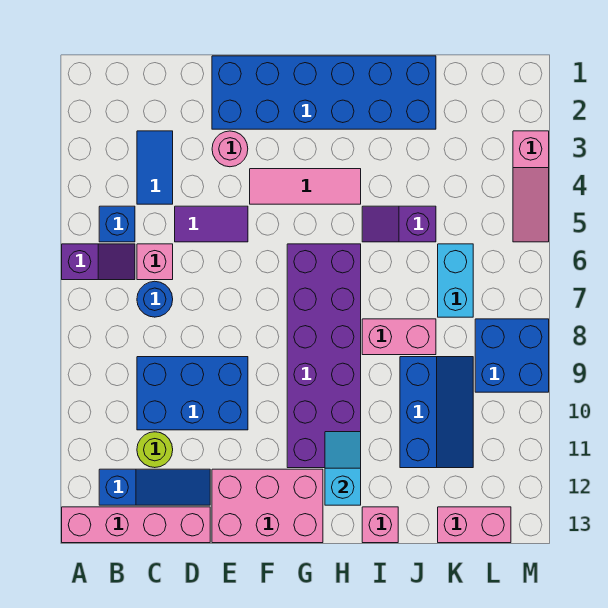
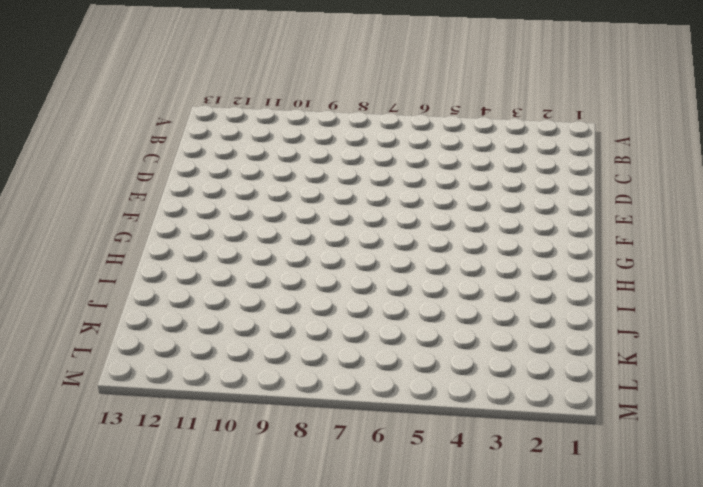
none -> purple 1x2 slope [62,244,135,280]
none -> pink 1x4 brick [62,507,210,543]
none -> blue 1x1 brick [99,206,135,242]

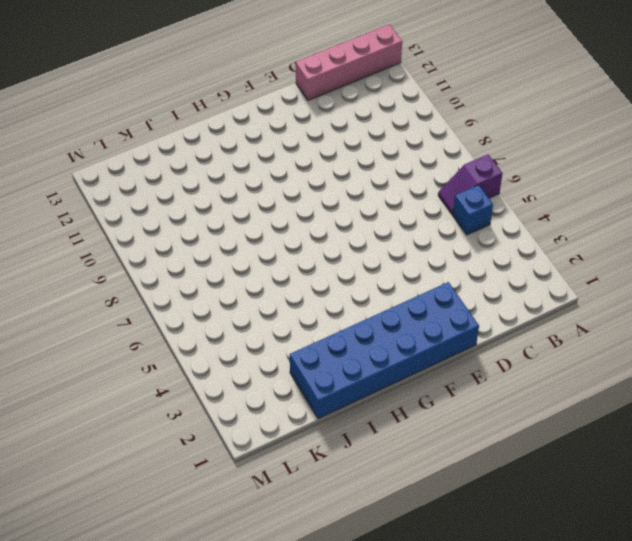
none -> blue 1x3 slope [99,469,210,505]
none -> blue 1x2 tile [137,131,173,204]
none -> pink 1x1 brick [137,244,173,280]

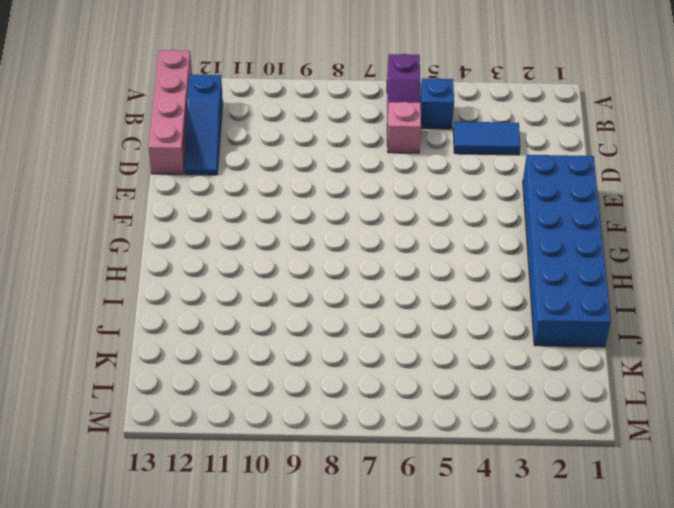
none -> blue 1x1 round brick [137,281,173,317]
none -> blue 2x3 brick [137,357,248,430]
none -> lime 1x1 round brick [137,432,173,468]

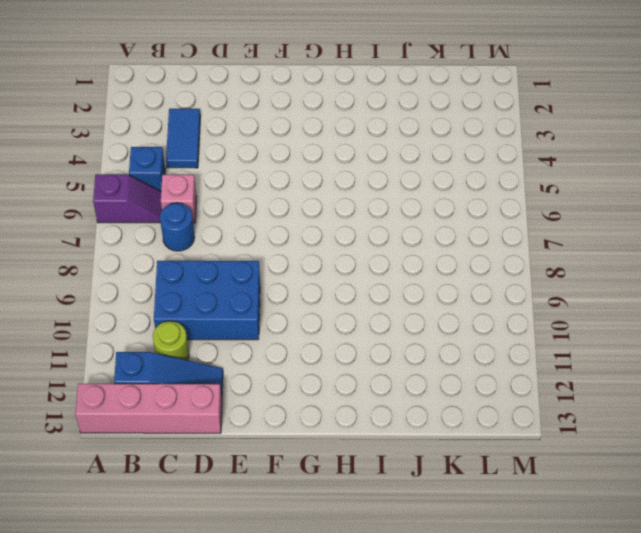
none -> purple 1x2 tile [175,206,248,242]
none -> blue 2x6 brick [212,56,436,129]
none -> pink 1x1 round brick [212,131,248,167]

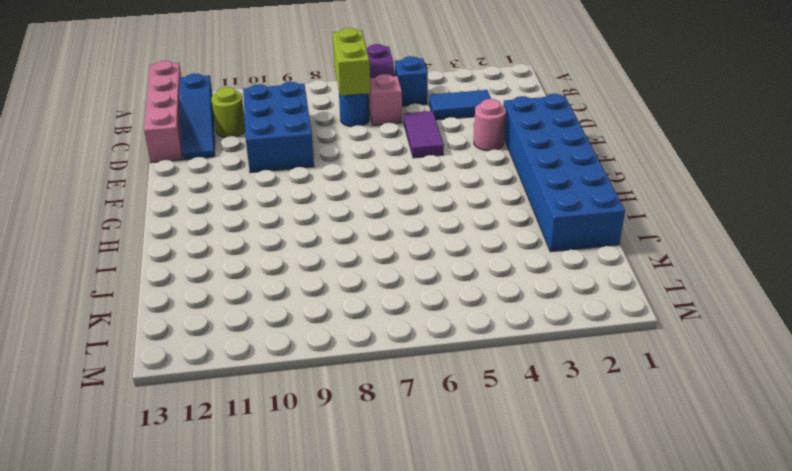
lime 1x2 brick [333,28,370,96] -> none
none -> pink 2x3 brick [212,469,323,543]
none -> pink 1x3 tile [250,169,361,204]
none -> purple 2x6 brick [287,244,361,468]

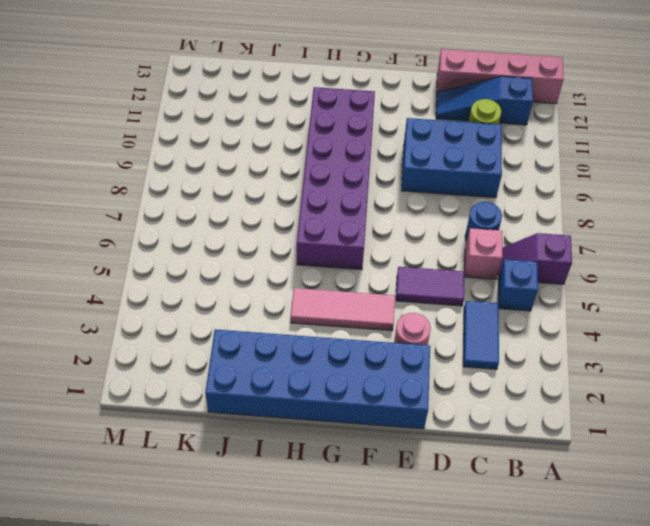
none -> pink 2x3 brick [212,469,323,543]
none -> purple 1x2 slope [362,206,436,242]
none -> pink 1x2 brick [362,319,436,355]

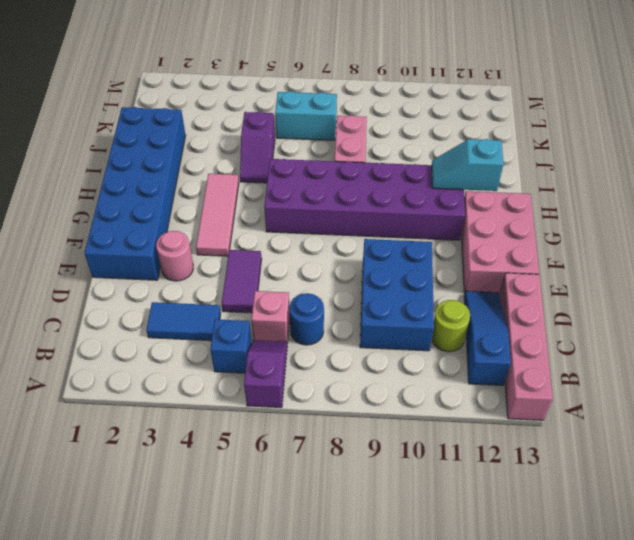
none -> pink 1x1 brick [362,507,398,543]
none -> blue 2x3 slope [400,357,473,468]
none -> pink 1x2 brick [438,507,511,543]

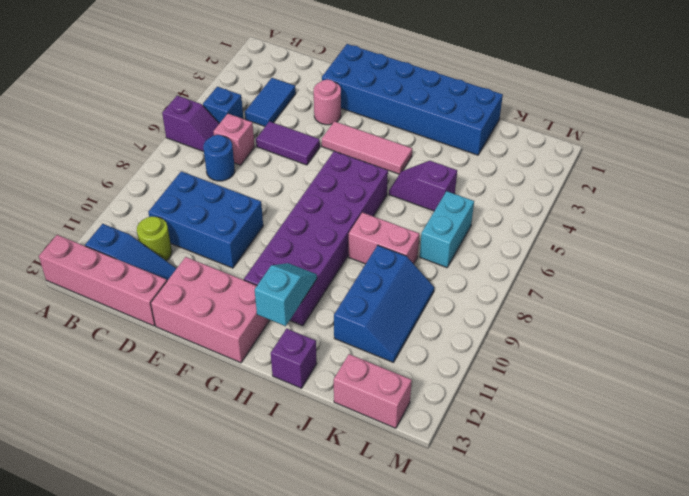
purple 1x1 brick [271,329,317,388] -> pink 1x1 brick [362,507,398,543]
none -> blue 2x2 brick [475,319,549,392]
none -> pink 1x3 slope [513,131,549,242]

